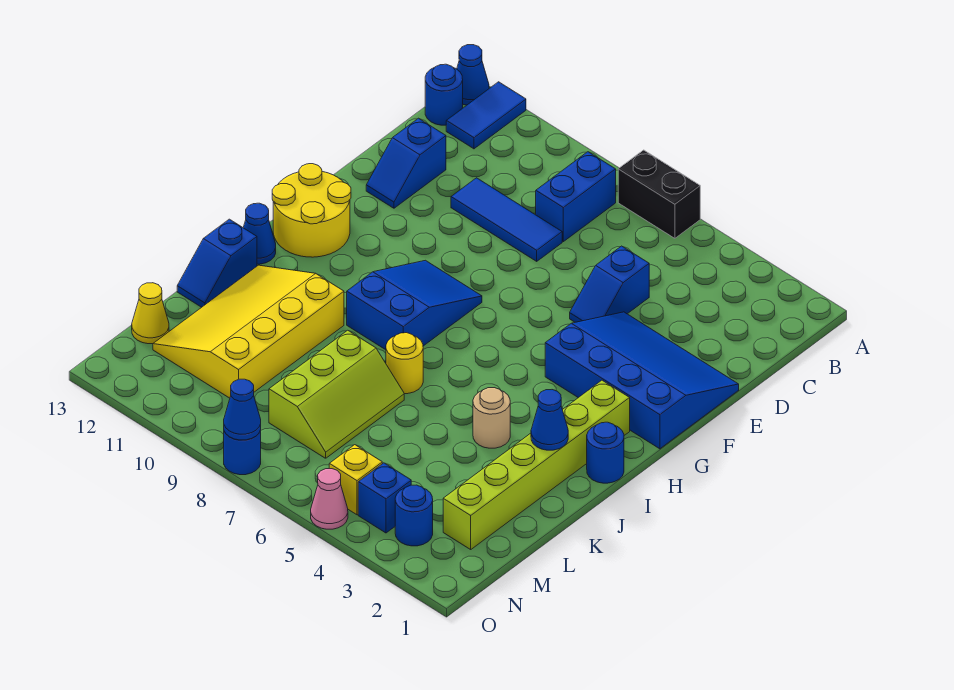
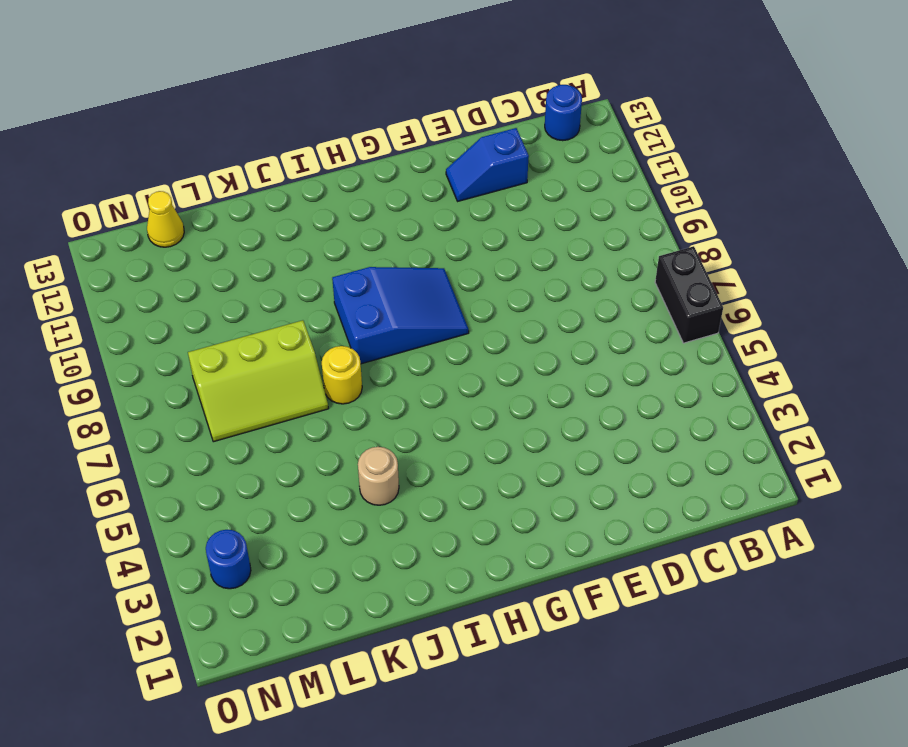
none -> blue 1x2 tile [446,82,526,149]
none -> blue 1x1 cone [457,45,489,105]
none -> blue 1x2 brick [536,152,616,242]

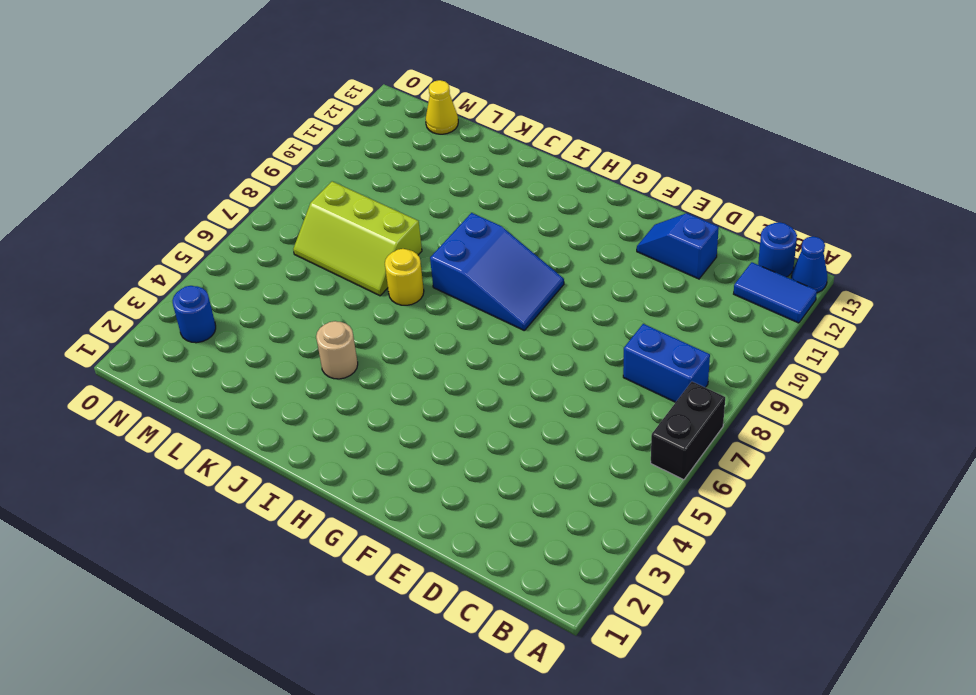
none -> blue 1x2 slope [570,246,649,322]
none -> blue 1x3 tile [451,178,562,261]
none -> blue 3x4 slope [545,312,739,449]

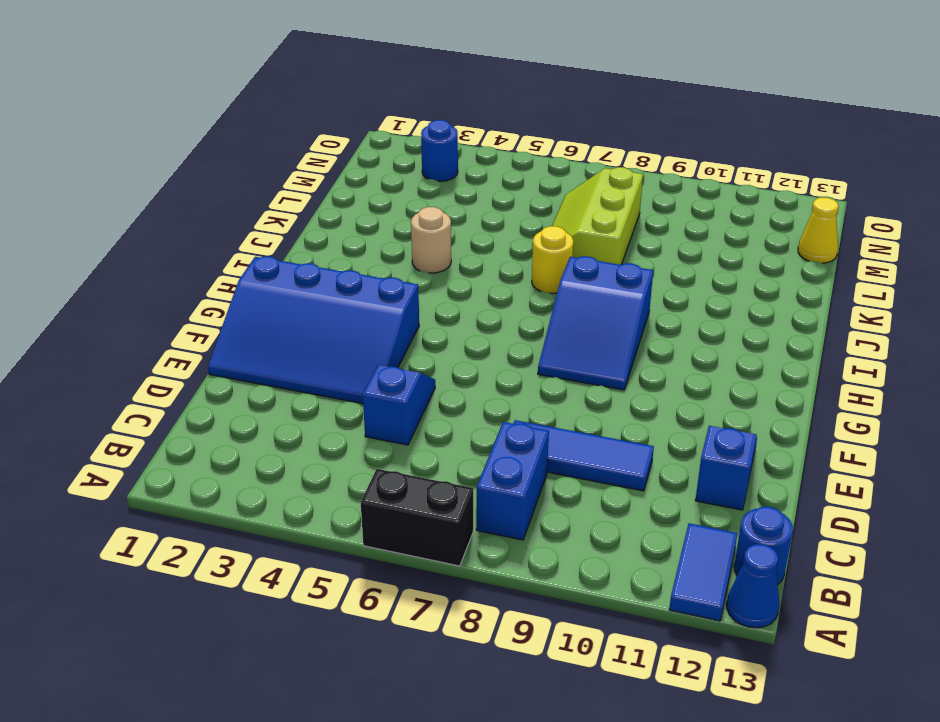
none -> yellow 2x2 round brick [272,164,351,257]
none -> lime 1x6 brick [443,380,630,549]
none -> blue 1x1 round brick [587,422,624,483]

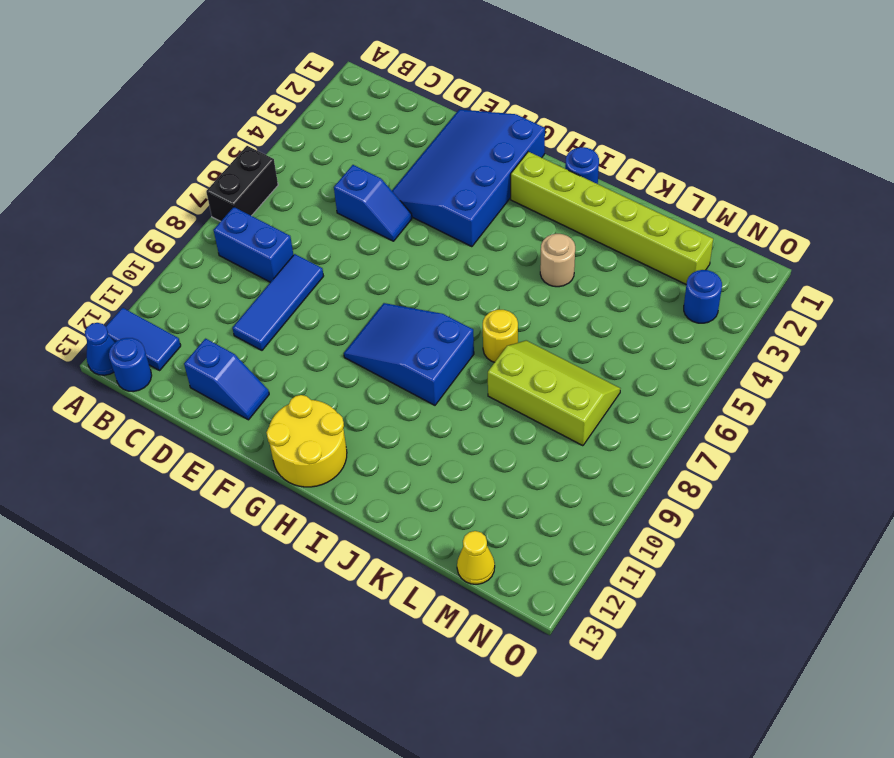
none -> blue 1x1 cone [243,203,276,264]
none -> yellow 3x4 slope [153,265,344,398]
none -> blue 1x2 slope [177,219,257,307]

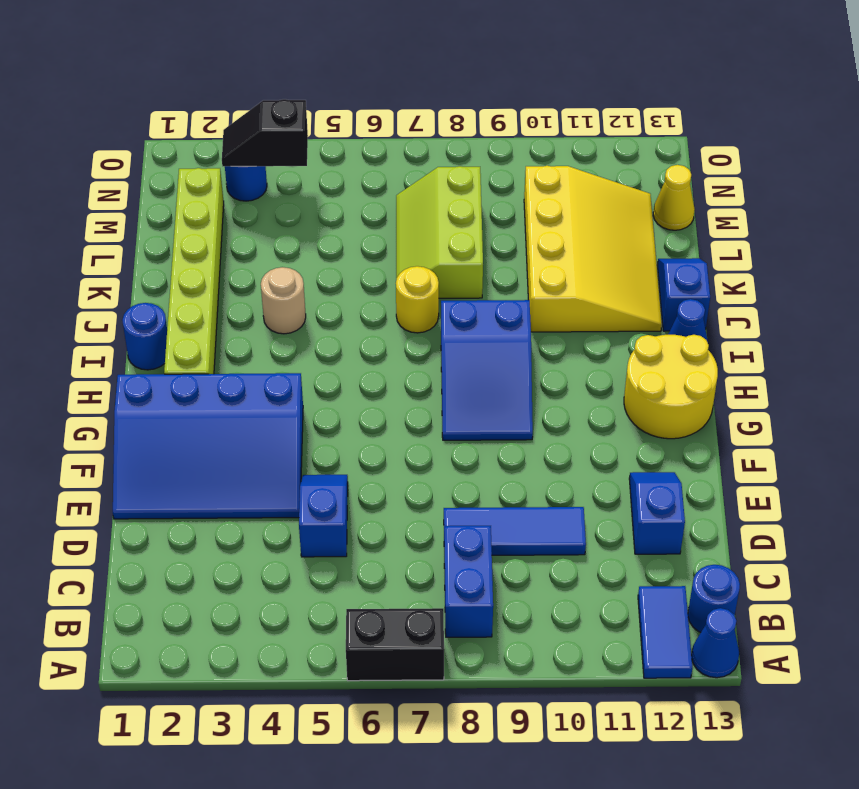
black 1x2 slope [222,99,308,166] -> none
none -> blue 1x1 brick [358,463,411,533]
none -> yellow 1x1 brick [329,445,383,515]
none -> pink 1x1 cone [311,469,348,529]

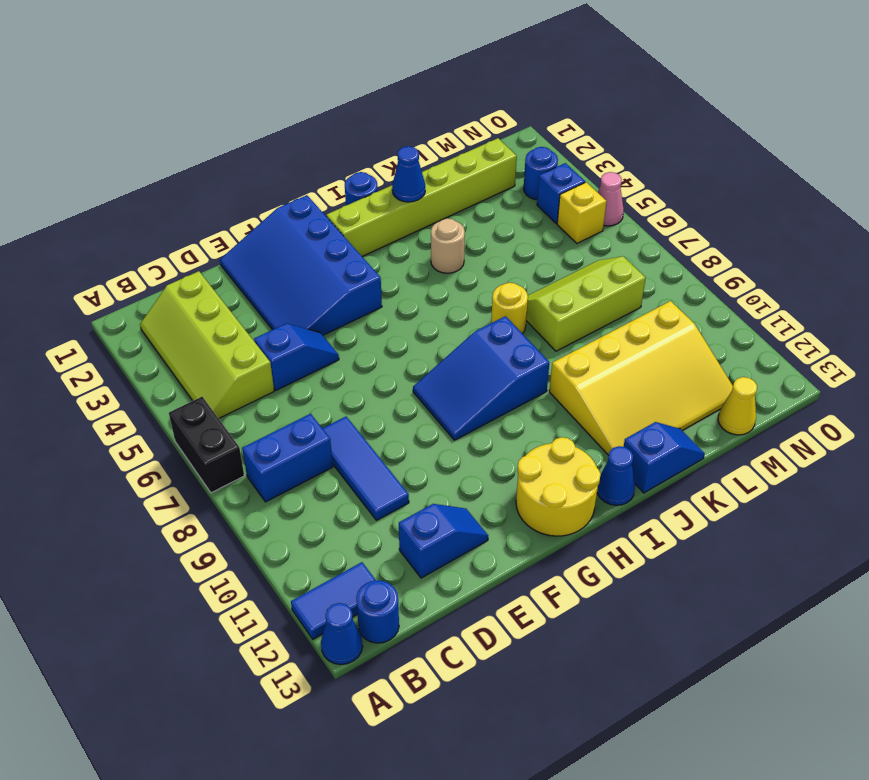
lime 2x4 slope [140,271,274,419] -> none
none -> blue 1x1 round brick [224,430,261,475]
none -> blue 1x1 cone [224,379,261,440]

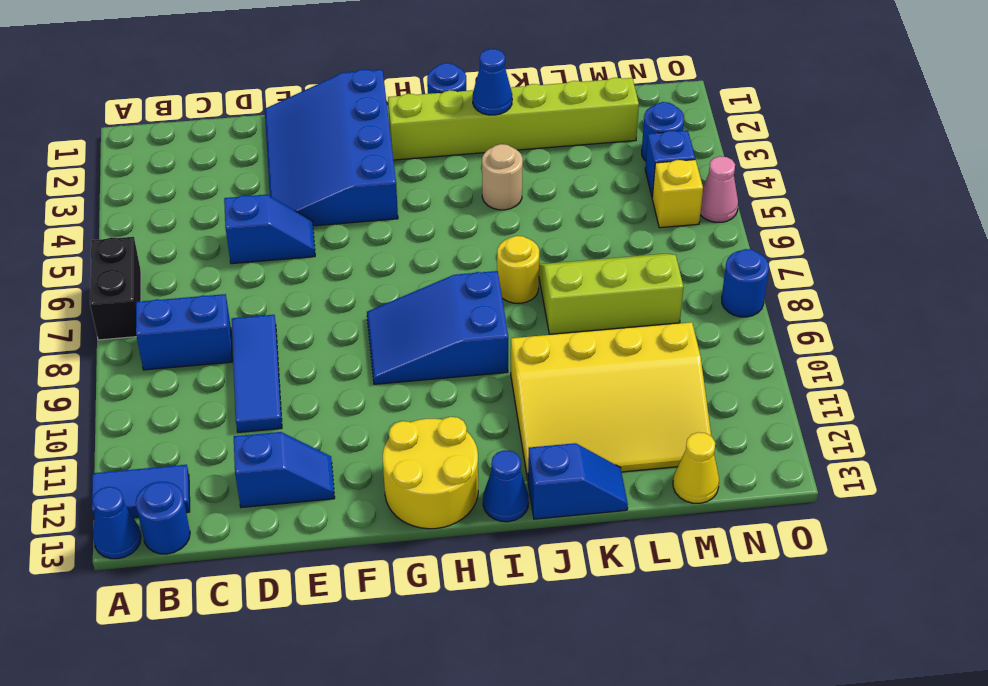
none -> blue 1x1 cone [224,379,261,440]

